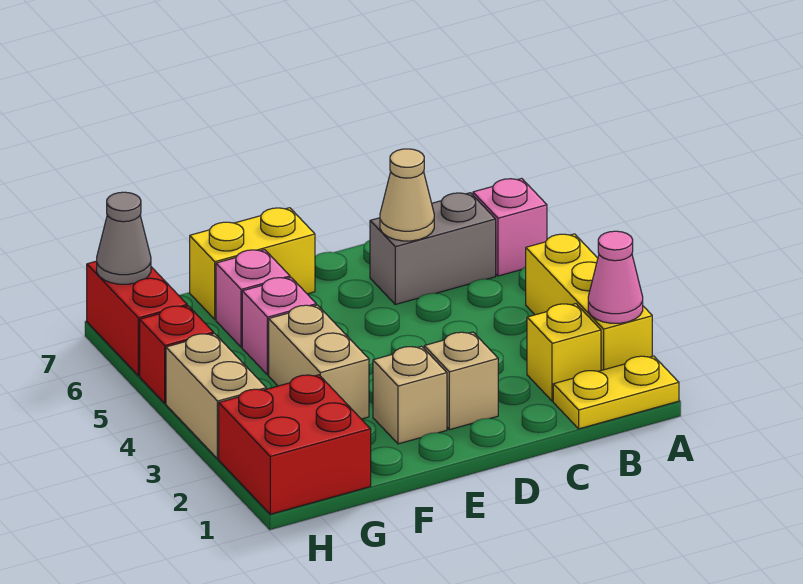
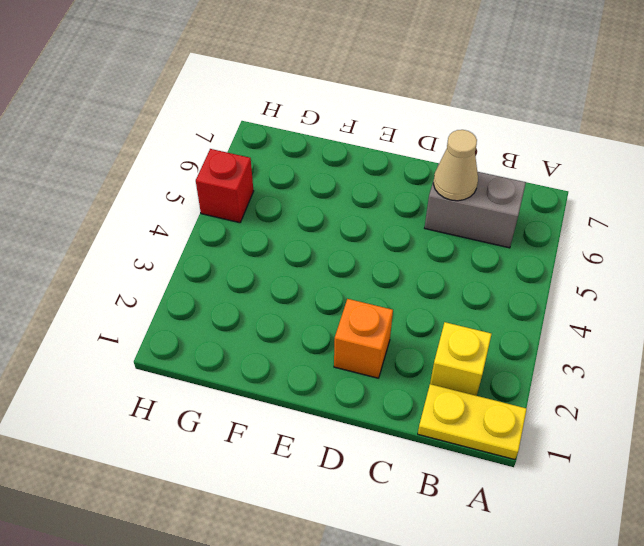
orange 1x1 brick [334,299,393,378] -> tan 1x1 brick [424,332,498,430]
none -> yellow 1x3 brick [526,234,652,370]
none -> pink 1x1 brick [473,178,547,276]
none -> tan 1x1 brick [373,346,447,444]

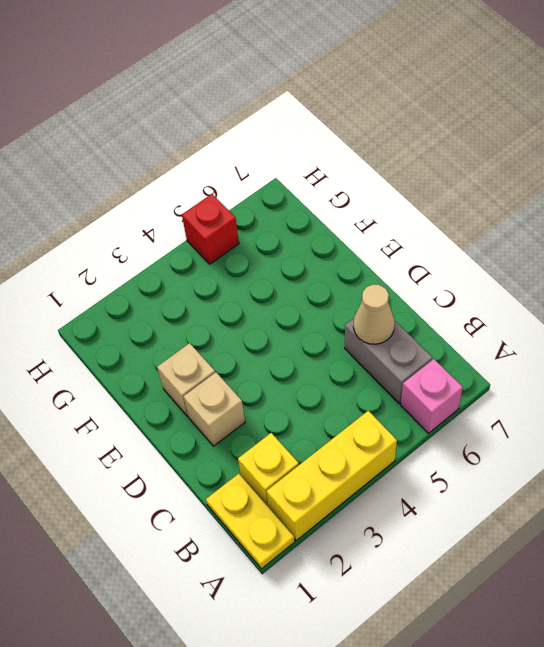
none -> yellow 1x2 brick [190,208,315,319]
none -> tan 1x2 brick [269,305,369,419]
none -> pink 1x1 brick [242,278,316,375]

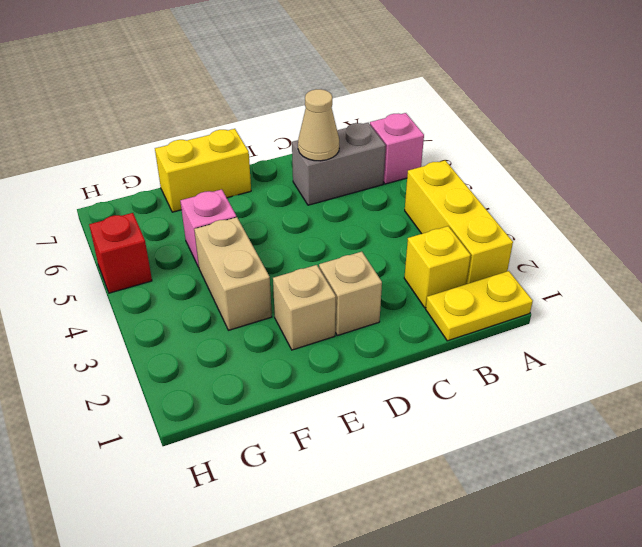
none -> pink 1x1 brick [216,250,290,347]
none -> red 2x2 brick [219,375,371,514]
none -> tan 1x2 brick [166,334,266,459]

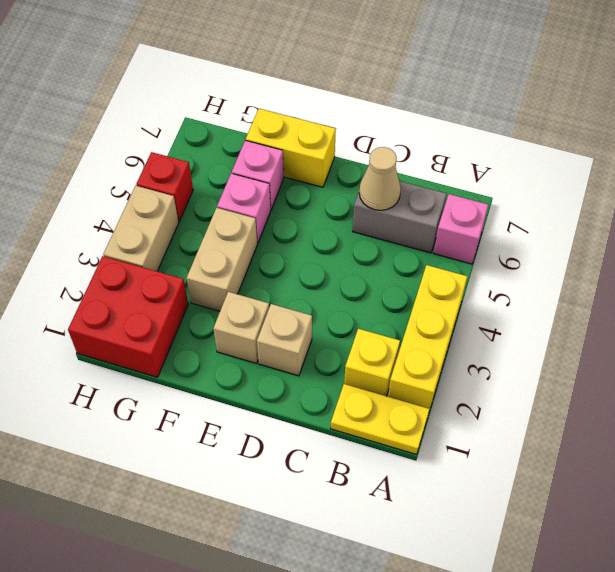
none -> red 1x2 brick [87,261,187,376]
none -> pink 1x1 cone [588,231,643,323]
none -> grey 1x1 cone [97,192,151,284]

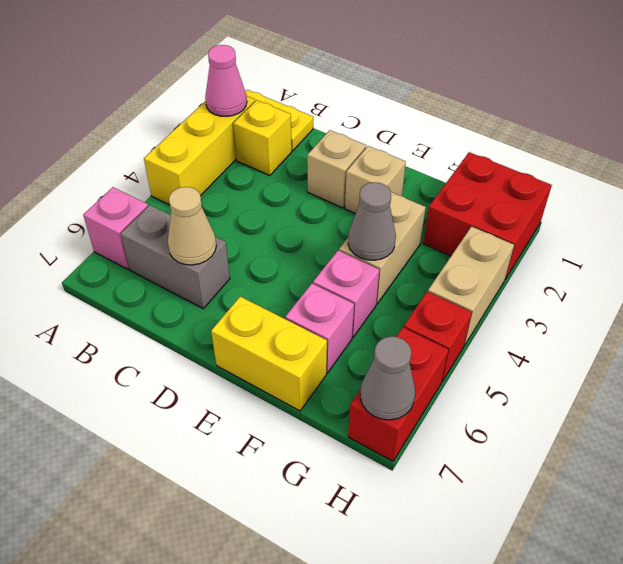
grey 1x1 cone [348,182,396,260] -> none

